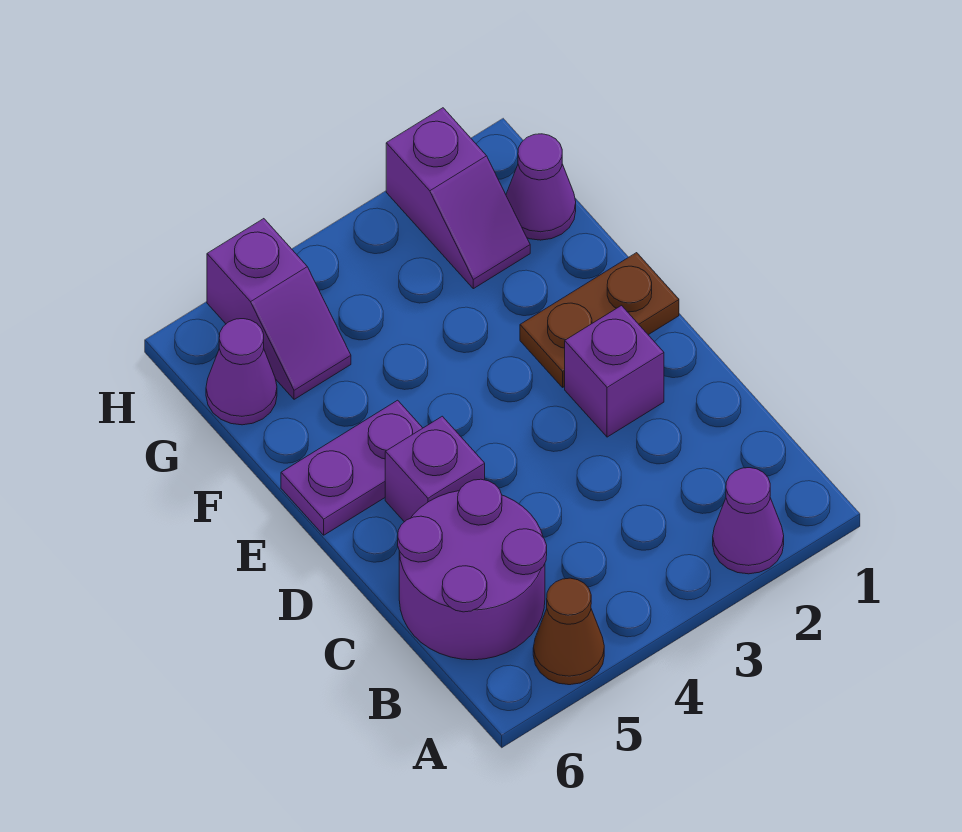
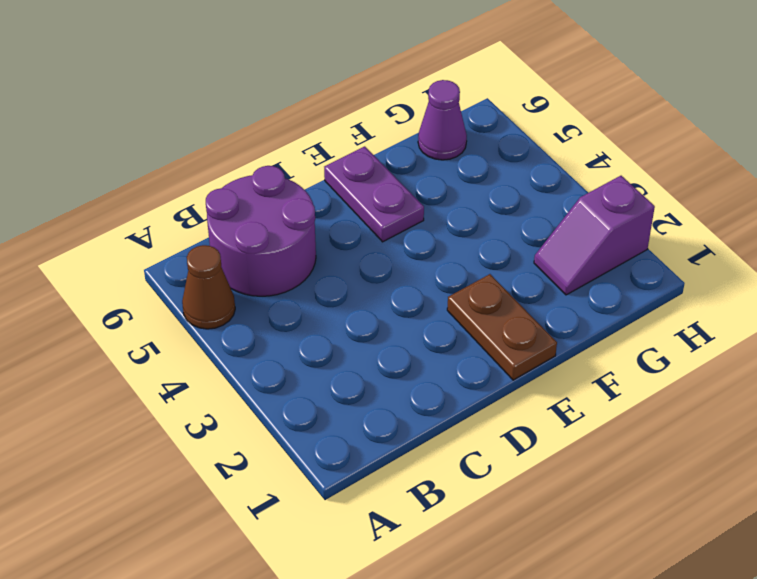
none -> purple 1x1 cone [713,468,784,574]
none -> purple 1x1 brick [565,306,664,437]

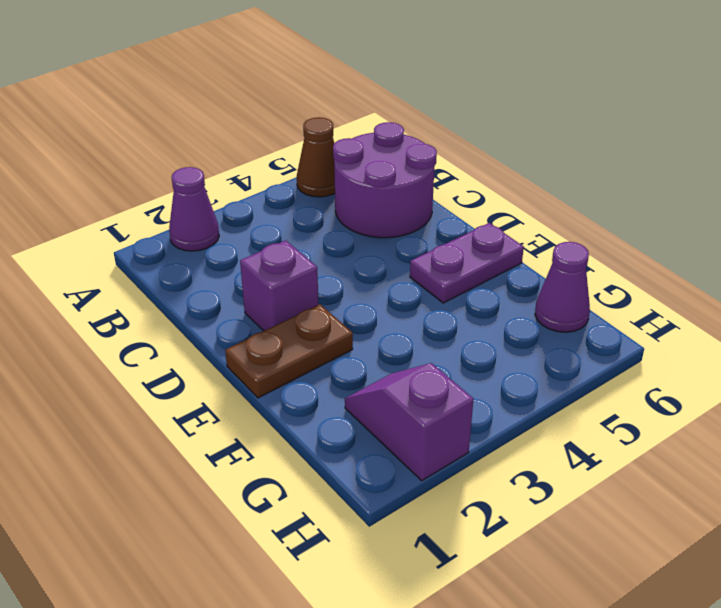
none -> purple 1x1 brick [385,416,485,522]
none -> purple 1x1 cone [506,134,576,240]

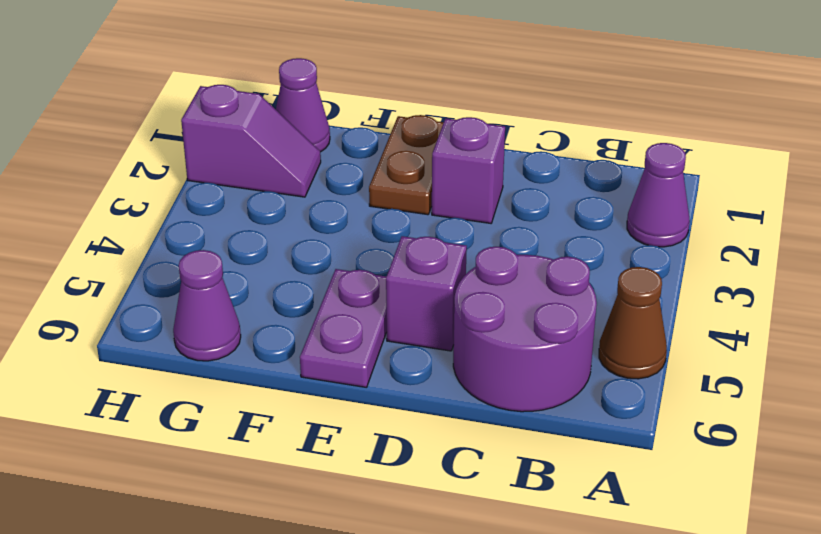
none -> purple 1x2 slope [207,219,351,399]

